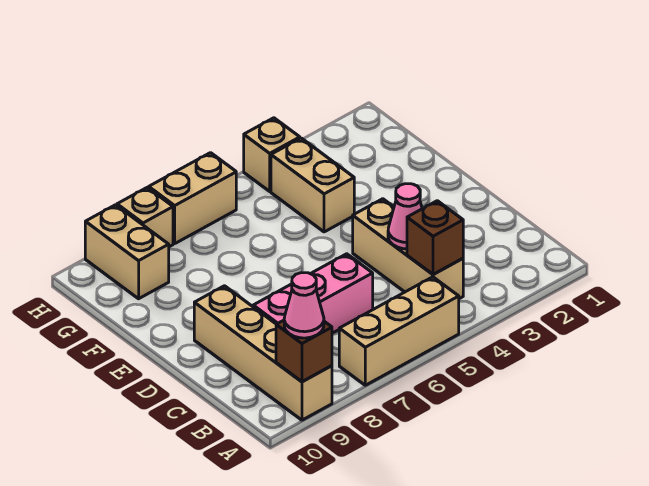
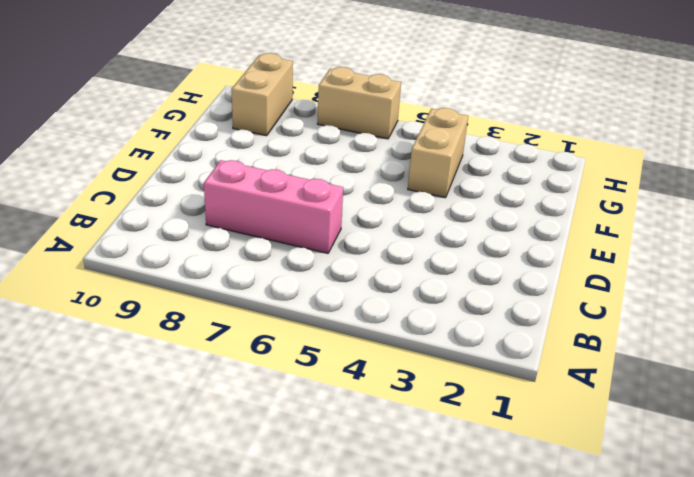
none -> tan 1x3 brick [339,277,459,385]
none -> tan 1x4 brick [194,286,332,420]
none -> tan 1x3 brick [353,199,463,299]

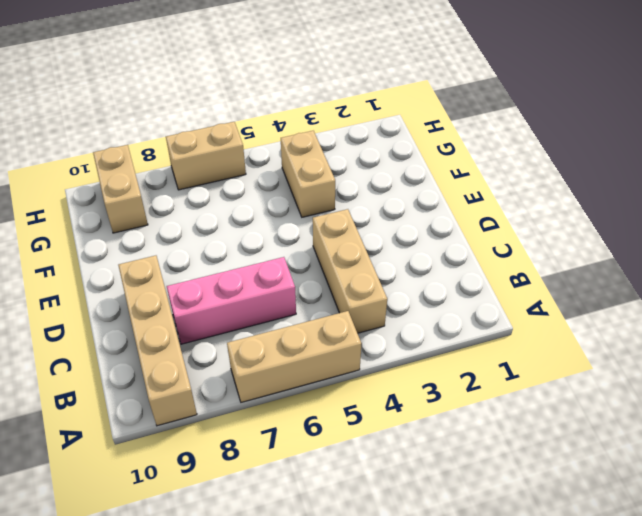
none -> tan 1x1 brick [244,118,300,191]
none -> tan 1x1 brick [117,188,173,247]
none -> brown 1x1 brick [276,320,332,382]

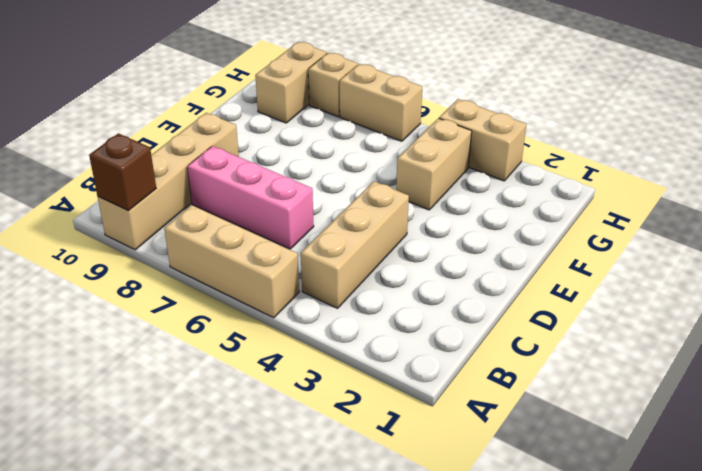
tan 1x2 brick [439,99,526,181] -> tan 1x1 brick [244,118,300,191]
none -> brown 1x1 brick [407,201,463,274]
none -> pink 1x1 cone [388,184,422,249]
none -> pink 1x1 cone [284,273,324,338]

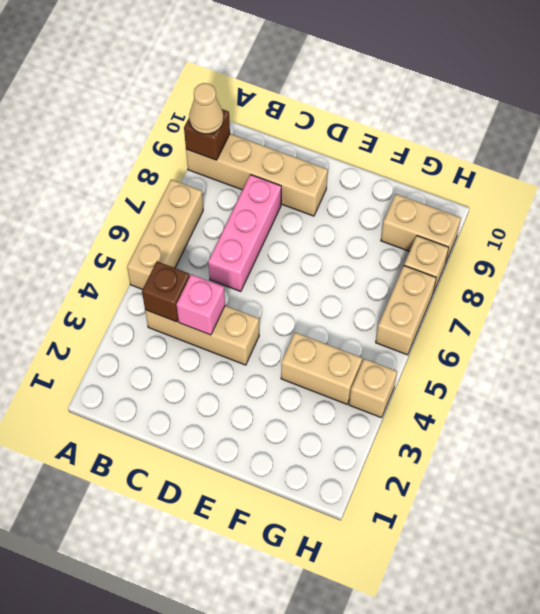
tan 1x1 cone [189,83,224,134] -> pink 1x1 cone [284,273,324,338]
pink 1x1 brick [176,274,225,335] -> pink 1x1 cone [388,184,422,249]

